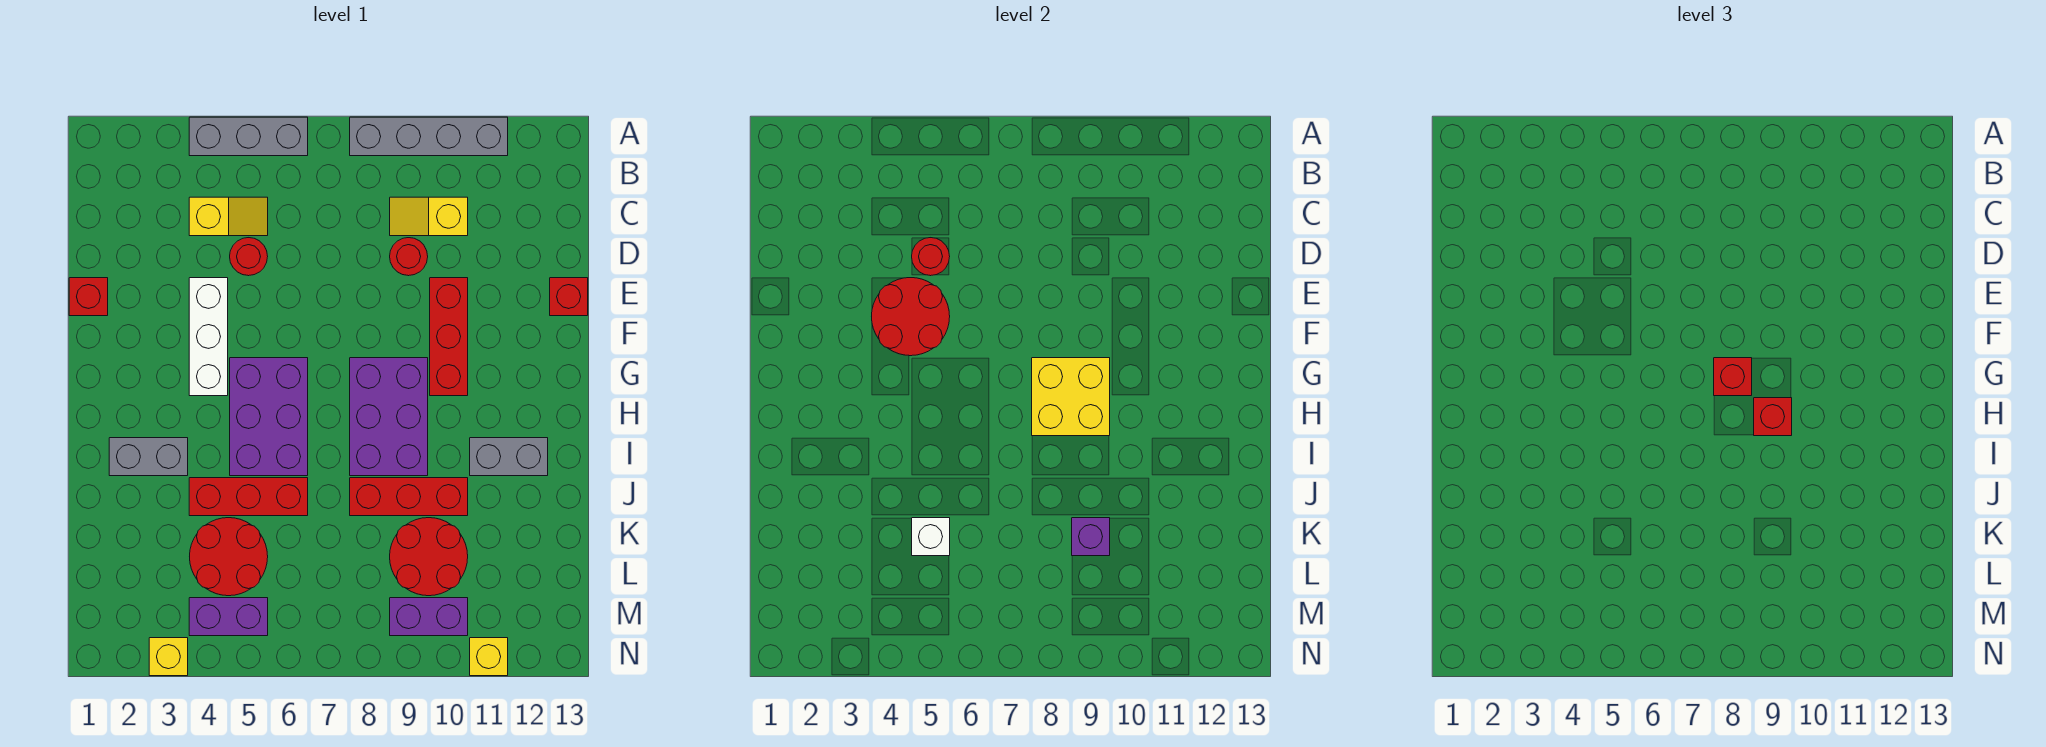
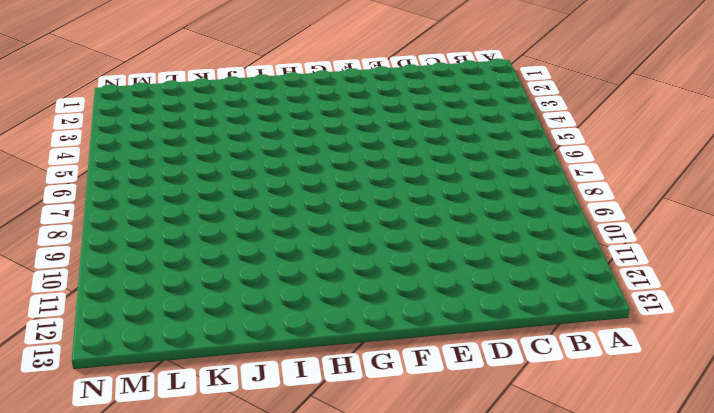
none -> grey 1x3 brick [189,117,308,156]
none -> grey 1x4 brick [350,117,508,156]
none -> yellow 1x2 slope [189,197,268,236]

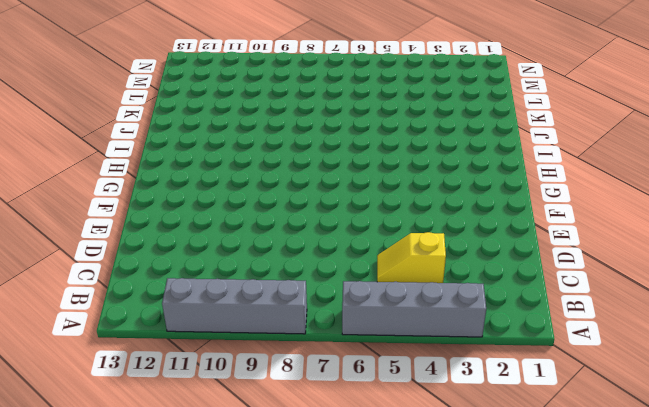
grey 1x4 brick [342,281,486,337] -> grey 1x3 brick [189,117,308,156]
none -> yellow 1x2 slope [390,197,468,236]
none -> red 1x1 round brick [230,238,268,276]
none -> red 1x1 round brick [390,238,428,276]

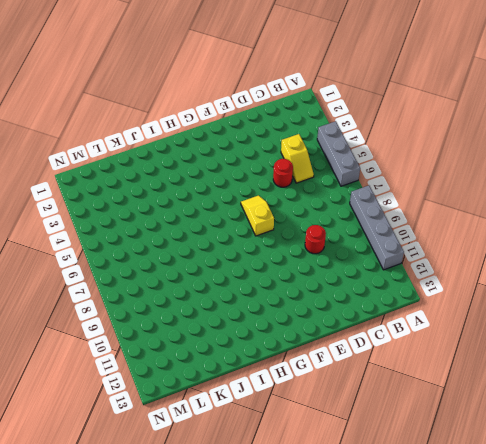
yellow 1x2 slope [241,195,274,236] -> yellow 1x2 slope moved to [390,197,468,236]
none -> red 1x1 brick [69,278,108,316]
none -> white 1x3 brick [189,278,228,396]
none -> red 1x3 brick [430,278,468,396]

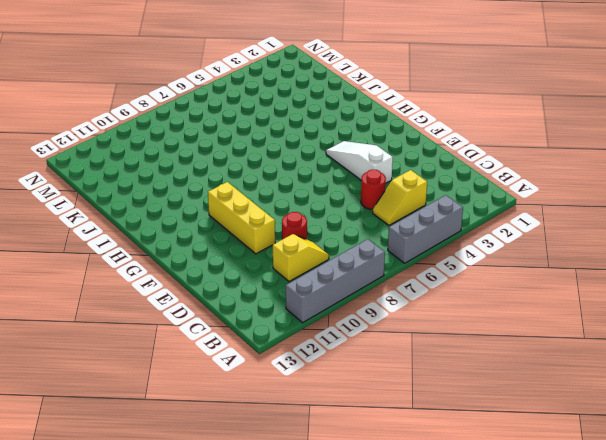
white 1x3 slope [326,141,393,183] -> white 1x3 brick [189,278,228,396]
yellow 1x3 brick [208,182,275,254] -> red 1x3 brick [430,278,468,396]
none -> red 1x1 brick [69,278,108,316]
none -> red 1x1 brick [550,278,588,316]
none -> purple 2x3 brick [230,358,308,476]

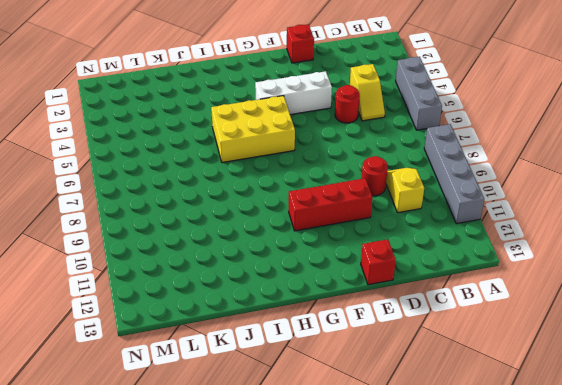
yellow 2x3 brick [211,96,295,163] -> purple 2x3 brick [230,358,308,476]
none -> purple 2x3 brick [350,358,428,476]
none -> grey 1x2 brick [109,438,188,476]
none -> grey 1x2 brick [470,438,548,476]

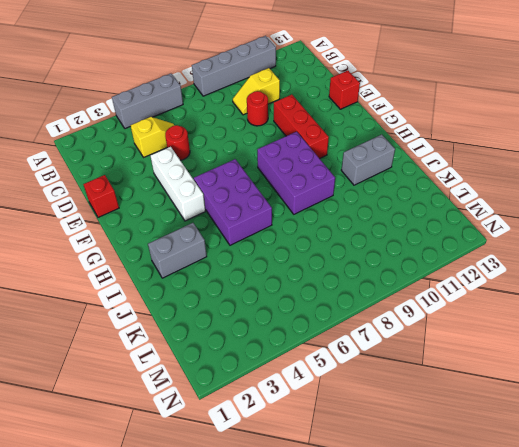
none -> red 1x3 brick [189,478,308,516]
none -> red 1x3 brick [350,478,468,516]
none -> red 2x2 round brick [190,518,268,596]

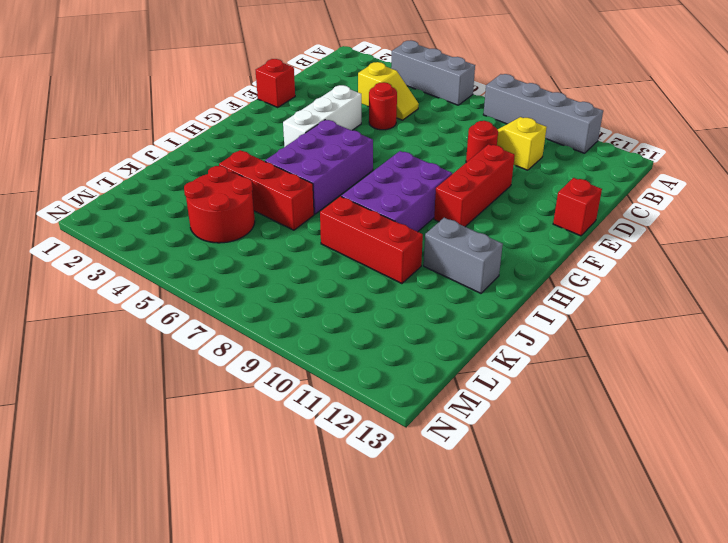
none -> grey 1x2 brick [109,438,188,476]
none -> red 2x2 round brick [390,518,468,596]
none -> purple 1x2 brick [189,598,268,636]

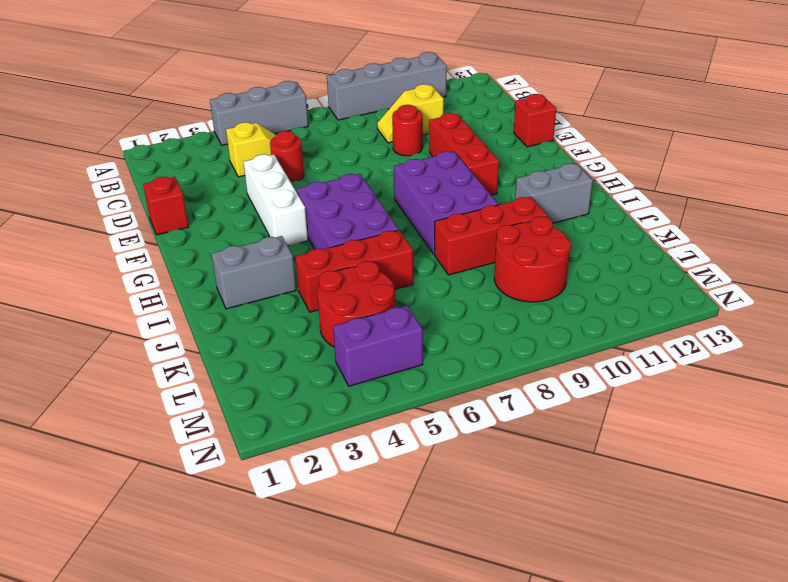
none -> purple 1x2 brick [390,598,468,636]
none -> yellow 1x1 brick [149,638,188,676]
none -> yellow 1x1 brick [470,638,508,676]

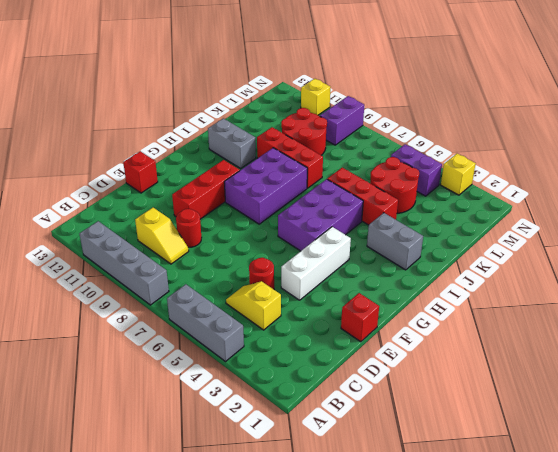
purple 1x2 brick [320,96,364,145] -> purple 1x2 brick turned to [390,598,468,636]
none -> red 1x1 round brick [912,238,950,276]
none -> red 2x2 round brick [872,278,950,356]
none -> yellow 2x2 brick [1032,358,1110,436]

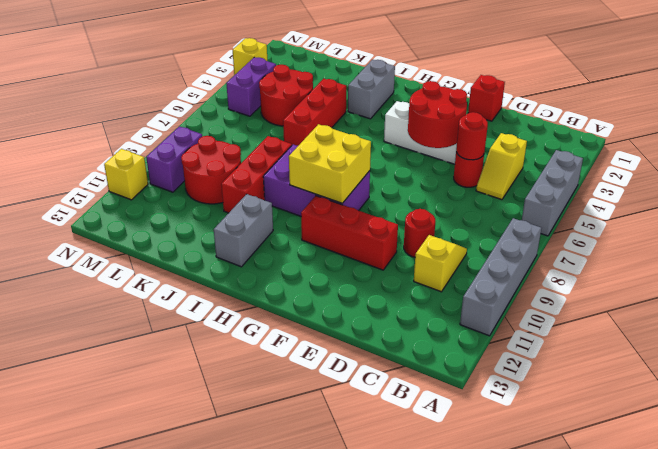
none -> red 1x1 brick [550,278,588,316]
none -> purple 2x3 brick [230,358,308,476]
none -> white 1x1 brick [912,518,950,556]

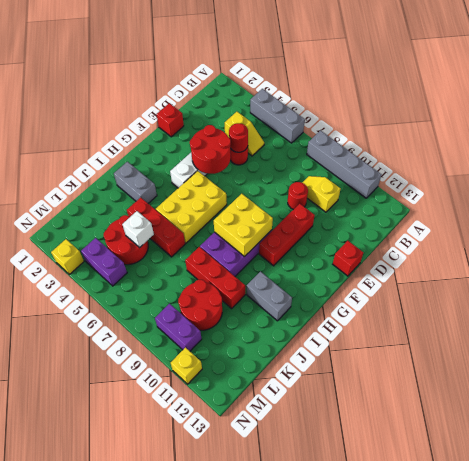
yellow 2x3 brick [156,171,227,243] -> purple 2x3 brick [230,358,308,476]
none -> purple 1x1 brick [1072,518,1110,556]
none -> red 1x1 brick [1714,358,1752,396]
none -> red 1x1 brick [1754,398,1792,436]

